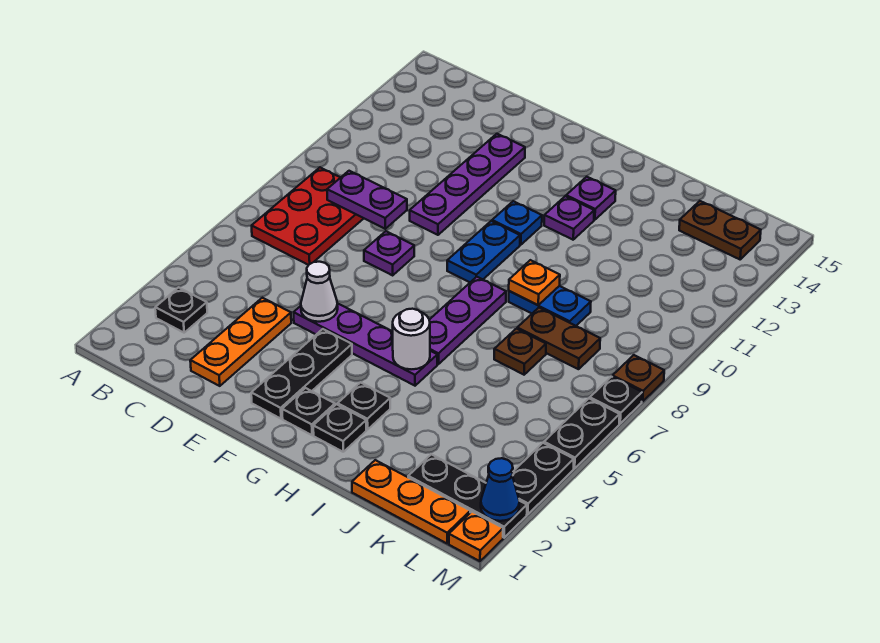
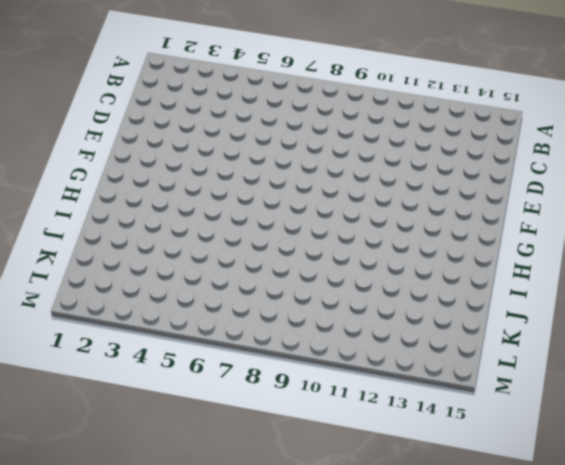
none -> black 1x1 plate [155,287,207,333]
none -> red 2x3 plate [252,168,364,265]
none -> orange 1x3 plate [190,298,291,386]
none -> purple 1x4 plate [294,303,437,386]

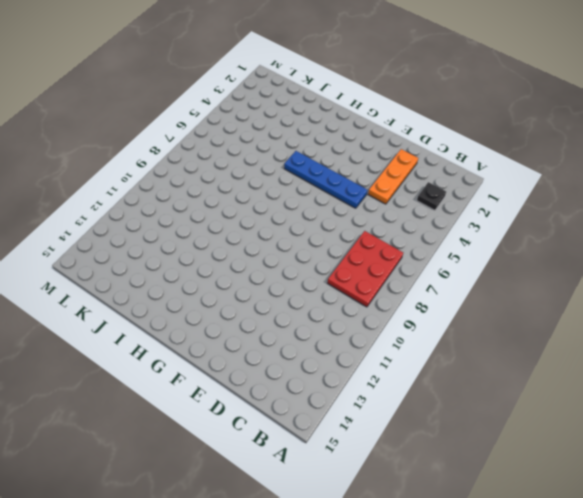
blue 1x4 plate [284,151,367,208] -> purple 1x4 plate [294,303,437,386]
none -> purple 1x1 plate [364,231,414,275]
none -> purple 1x4 plate [410,134,525,235]
none -> black 1x3 plate [251,329,352,419]
none -> black 1x1 plate [282,388,335,435]

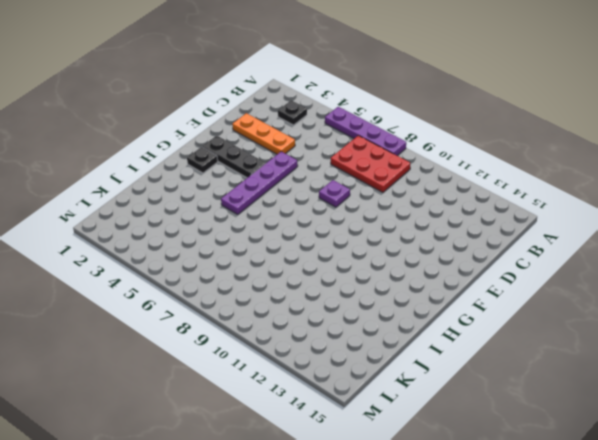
purple 1x4 plate [325,107,406,156] -> purple 1x4 plate moved to [410,134,525,235]
none -> blue 1x2 plate [447,221,520,282]
none -> blue 1x1 plate [492,201,542,245]
none -> black 1x1 plate [313,404,366,452]
none -> black 1x1 plate [338,382,390,430]

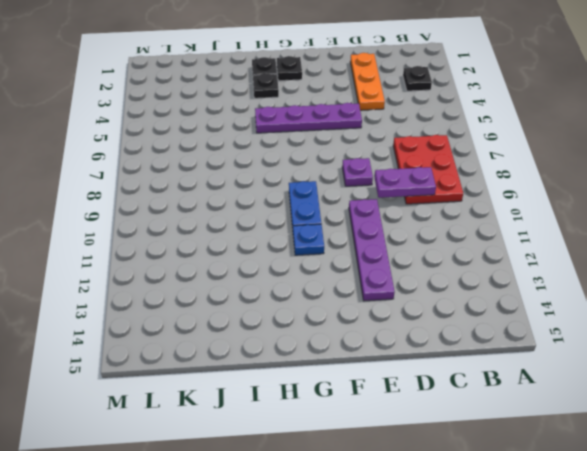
none -> black 1x3 plate [251,329,352,419]
none -> purple 1x3 plate [429,277,506,364]
none -> purple 1x1 plate [544,196,594,240]
none -> purple 1x1 plate [566,177,616,220]

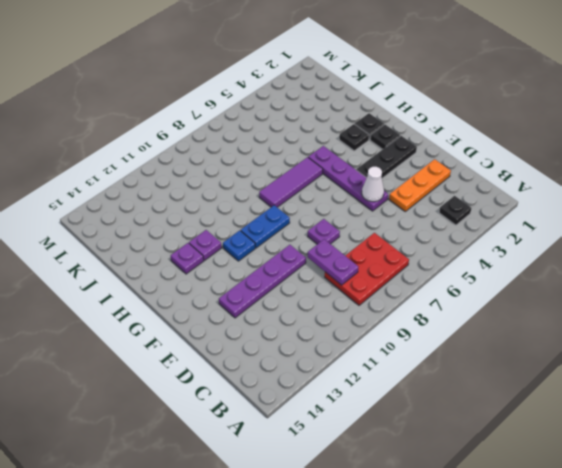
purple 1x3 tile [259,157,323,207] -> purple 1x3 plate [429,277,506,364]
none -> blue 1x2 plate [509,286,591,326]
none -> orange 1x3 plate [352,460,470,543]
none -> brown 1x1 plate [494,329,546,375]
none -> brown 1x2 plate [517,308,600,369]

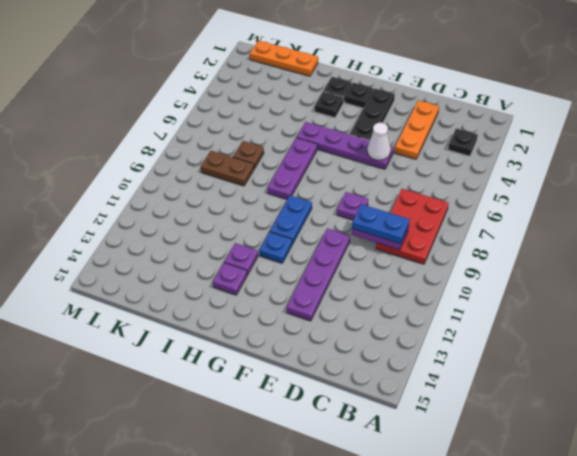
blue 1x2 plate [352,204,409,244] -> blue 1x2 plate moved to [509,286,591,326]
none -> black 1x3 plate [408,454,527,538]
none -> brown 1x2 plate [679,201,761,259]
none -> orange 1x1 plate [449,512,503,561]
none -> black 1x2 plate [512,443,574,514]

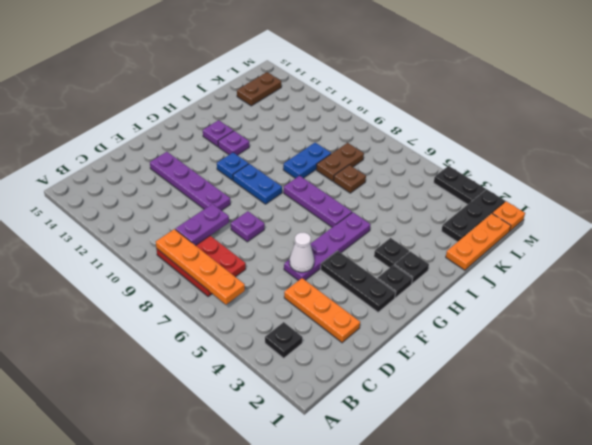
orange 1x4 plate [156,229,245,304] -> none
none -> black 1x2 plate [544,399,620,468]
none -> black 1x1 plate [590,377,642,423]
none -> brown 1x1 plate [612,355,664,402]
none -> white 1x1 round brick [393,309,430,369]

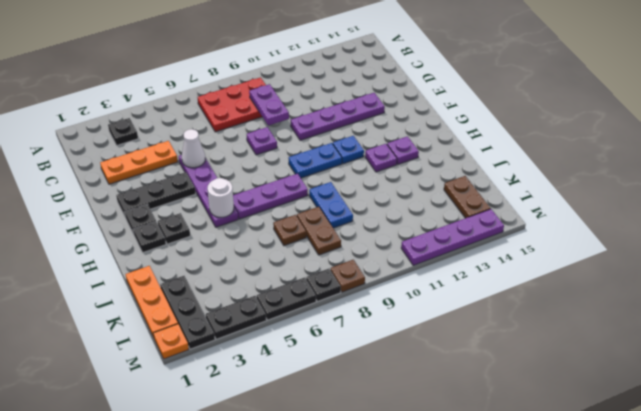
purple 1x4 plate [401,209,504,266] -> none
none -> orange 1x1 plate [509,260,560,305]
none -> blue 1x1 cone [481,458,519,521]

